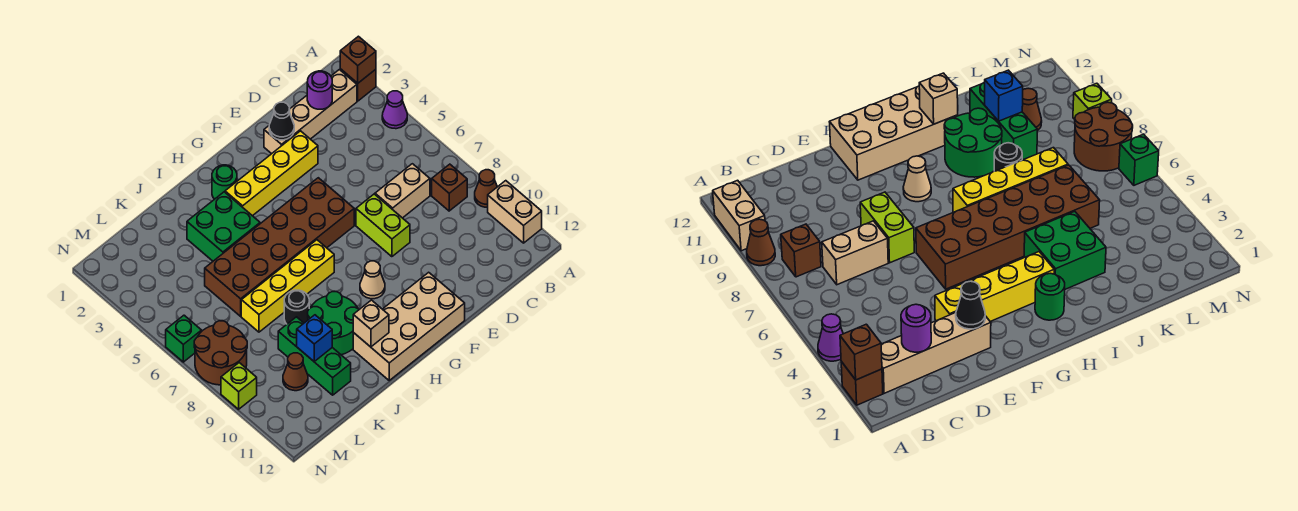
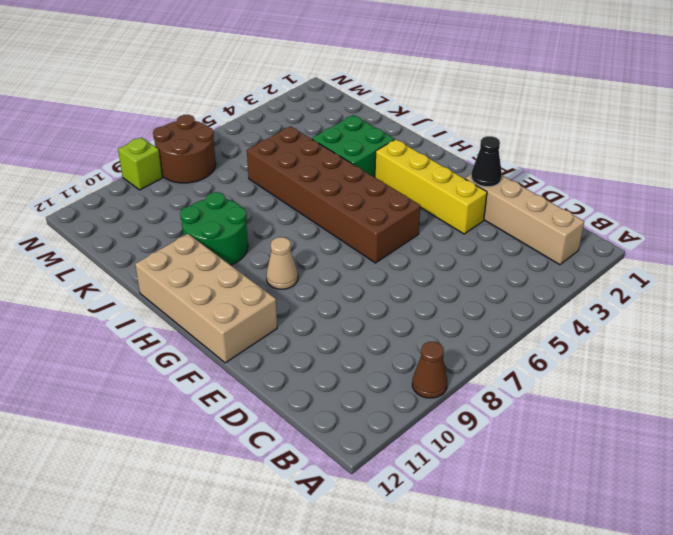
none -> brown 1x1 brick [340,69,376,101]
none -> purple 1x1 cone [382,91,407,129]
none -> tan 1x2 brick [488,181,542,243]

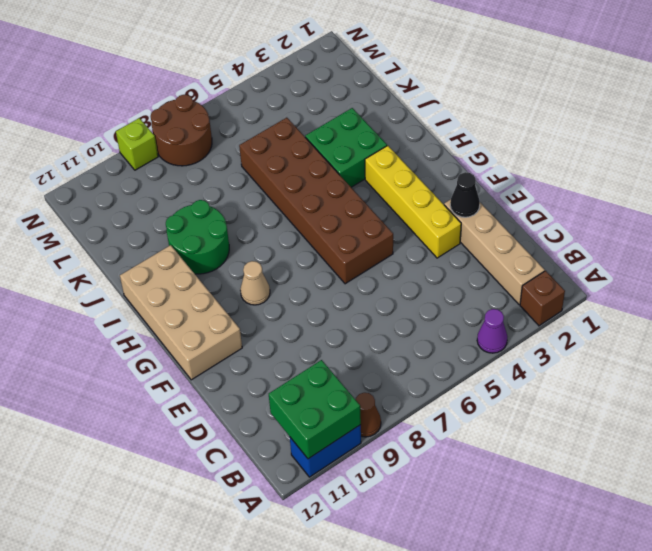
blue 1x2 brick [290,425,361,477] -> tan 1x2 brick [488,181,542,243]
green 2x2 brick [269,360,361,459] -> none
none -> brown 1x1 brick [432,164,467,211]
none -> tan 1x2 brick [375,164,430,218]
none -> lime 1x2 brick [356,194,410,257]

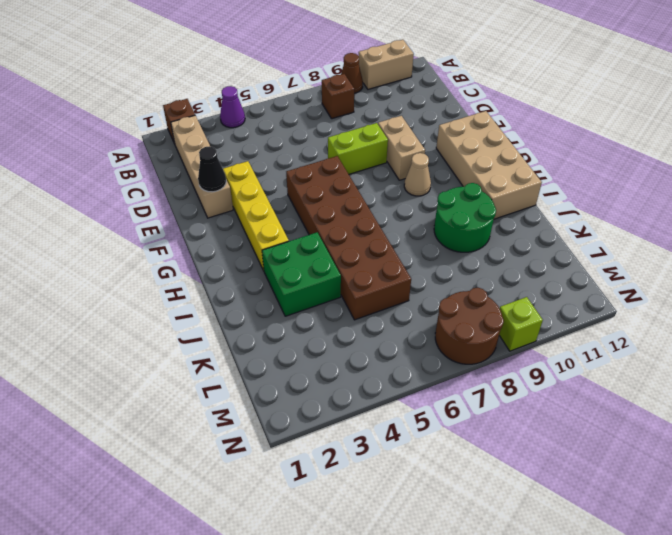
tan 1x2 brick [378,116,425,180] -> tan 1x2 brick moved to [375,164,430,218]
none -> green 1x1 round brick [212,165,237,199]
none -> yellow 1x4 brick [241,240,334,332]
none -> black 1x1 round brick [284,290,309,324]

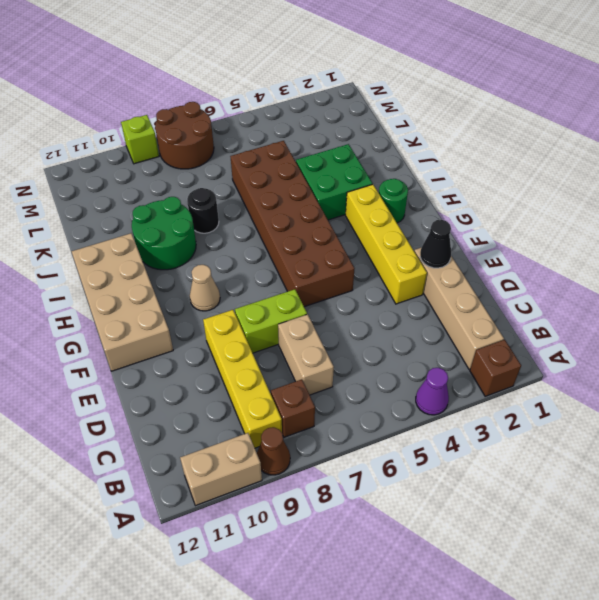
yellow 1x4 brick [203,310,282,448] -> yellow 1x4 brick moved to [241,240,334,332]
none -> green 1x3 brick [278,317,351,395]
none -> brown 1x1 cone [283,353,308,391]
none -> green 1x1 brick [166,315,202,362]

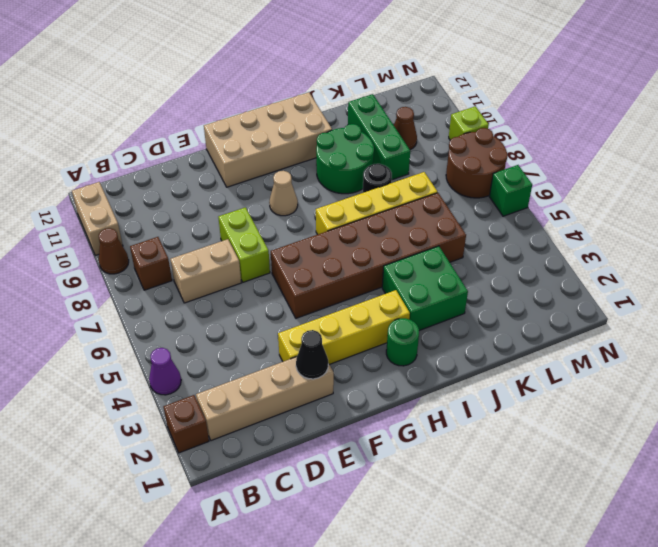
none -> brown 1x1 brick [340,36,376,83]
none -> purple 1x1 round brick [307,71,332,109]
none -> tan 1x1 brick [353,300,389,347]

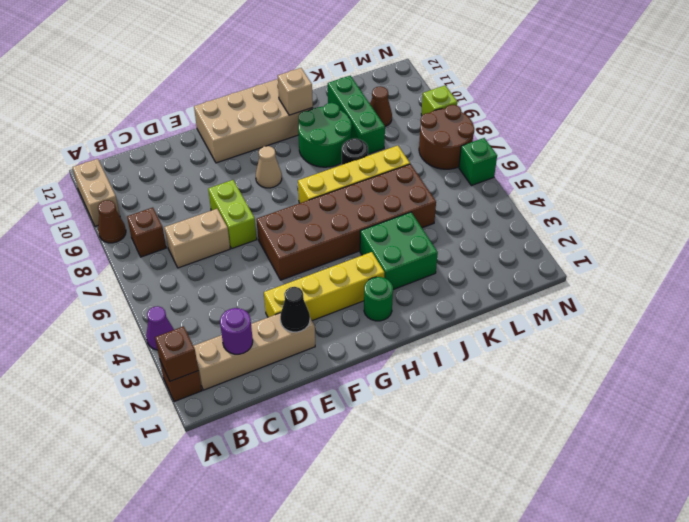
none -> blue 1x1 brick [297,315,332,361]

